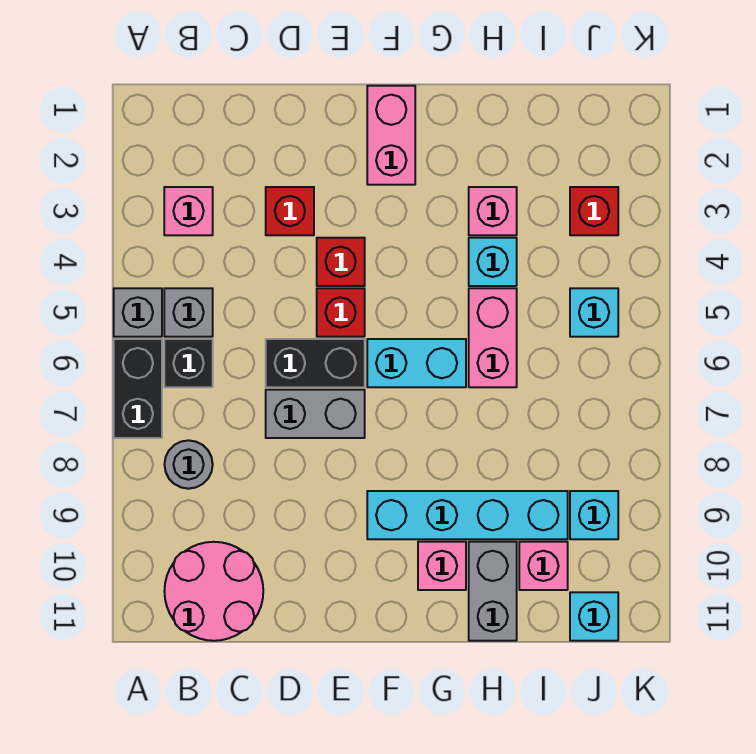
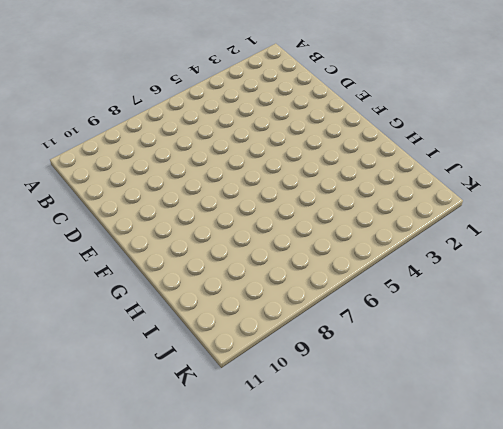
none -> grey 1x1 brick [114,288,162,337]
none -> black 1x2 brick [114,339,162,438]
none -> pink 1x1 brick [164,187,213,235]

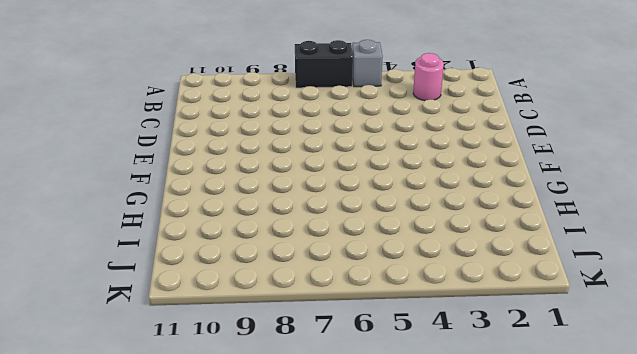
pink 1x1 round brick [413,53,444,101] -> pink 1x1 brick [164,187,213,235]
none -> grey 1x1 brick [164,288,213,337]
none -> black 1x1 brick [164,339,213,387]
none -> grey 1x1 round brick [164,440,213,489]

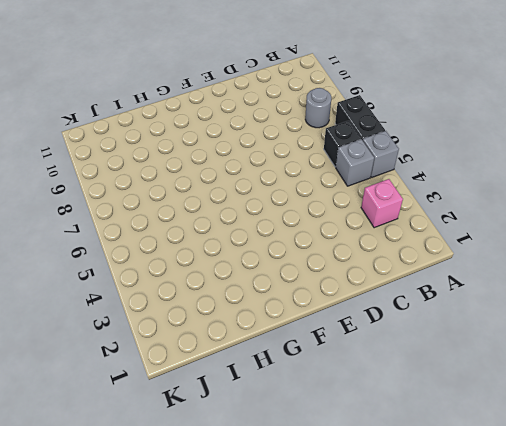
none -> pink 2x2 round brick [164,542,263,641]
none -> red 1x1 brick [266,187,314,235]
none -> black 1x2 brick [266,339,365,387]

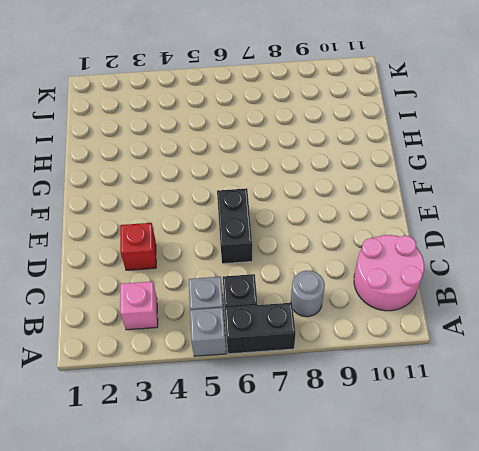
none -> grey 1x2 brick [266,390,365,438]
none -> red 1x1 brick [317,238,365,286]
none -> red 1x1 brick [317,288,365,337]

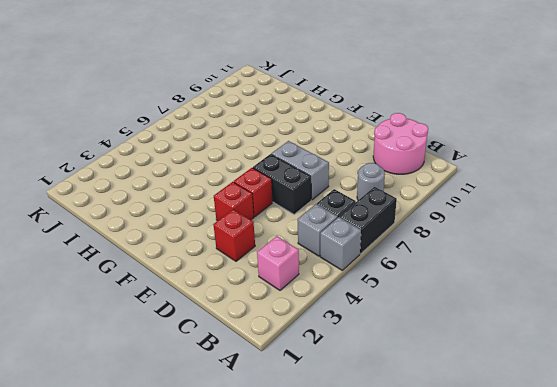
none -> pink 1x2 brick [367,86,415,185]
none -> cyan 1x2 brick [367,339,466,387]
none -> cyan 1x4 brick [367,491,568,539]

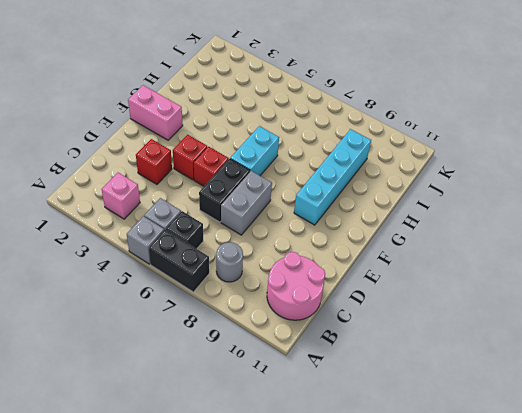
none -> pink 1x1 brick [418,542,466,590]
none -> pink 1x1 brick [469,187,517,235]
none -> cyan 1x1 brick [469,238,517,286]

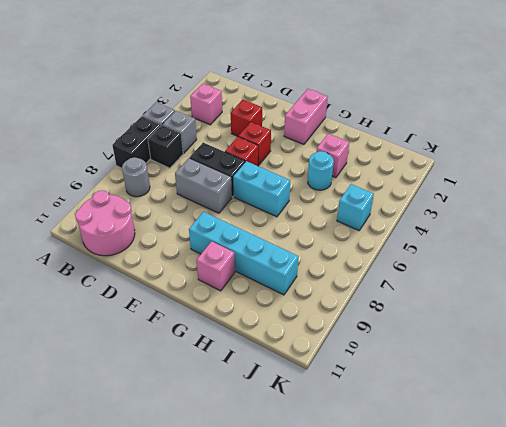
cyan 1x1 round brick [308,151,334,190] -> cyan 1x1 brick [469,238,517,286]
none -> pink 1x2 brick [469,288,517,387]
none -> grey 1x2 brick [469,542,517,641]
none -> pink 1x1 brick [519,542,568,590]

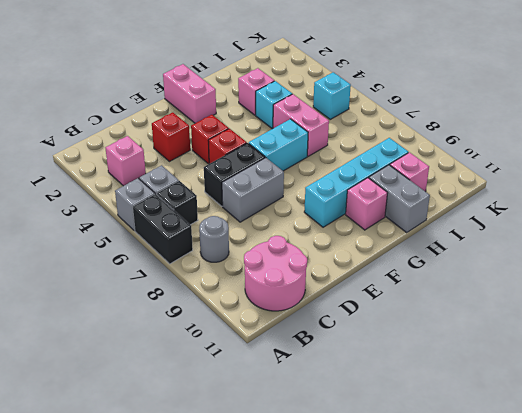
none -> red 1x1 brick [570,187,618,235]
none -> cyan 1x1 brick [570,491,618,539]
none -> cyan 1x1 brick [570,592,618,641]

